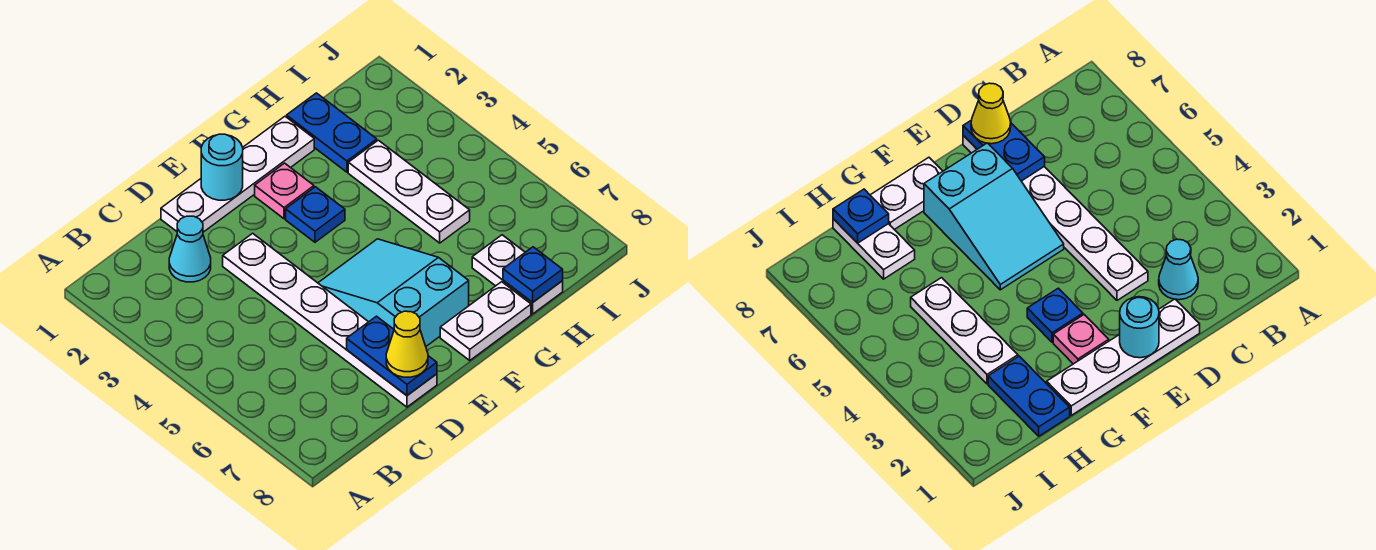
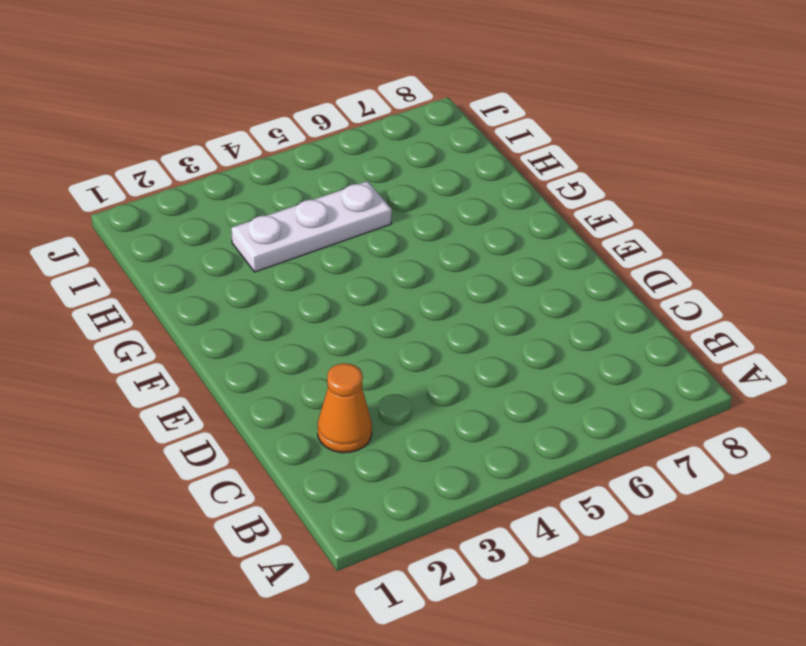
orange 1x1 cone [318,363,372,453] -> cyan 1x1 cone [169,216,211,282]
none -> white 1x4 plate [161,117,314,232]
none -> white 1x6 plate [223,233,437,407]
none -> cyan 2x3 slope [318,239,469,346]

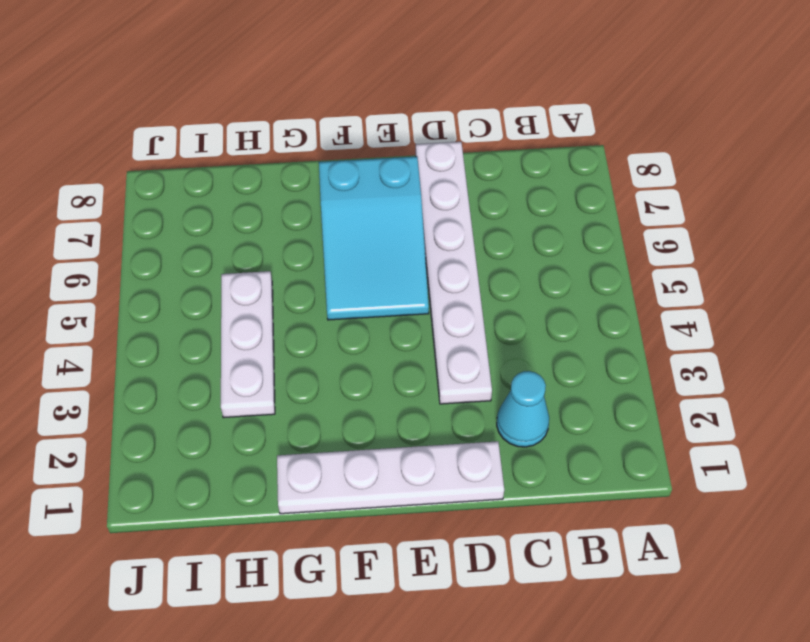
none -> pink 1x1 plate [255,163,314,219]
none -> blue 1x1 plate [286,187,345,242]
none -> white 1x2 plate [440,282,531,360]

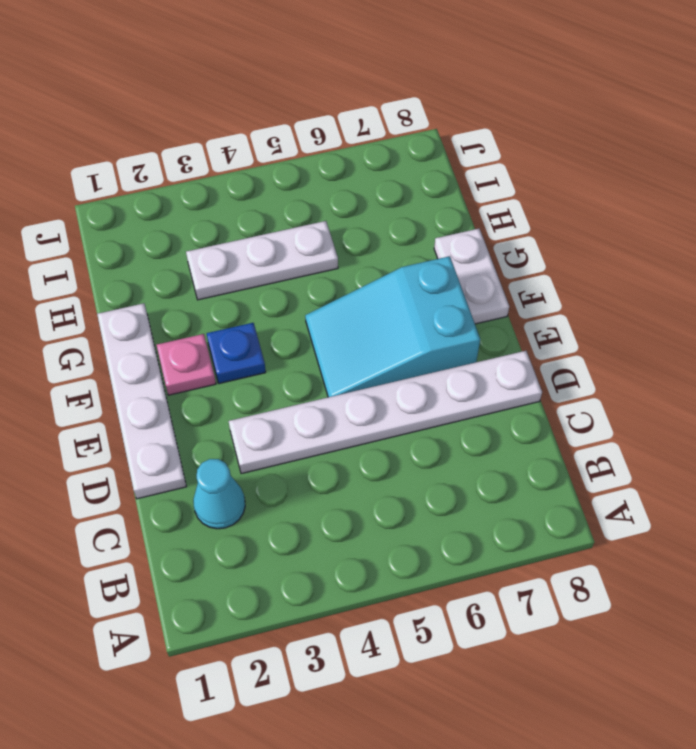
none -> blue 1x2 plate [287,93,377,172]
none -> white 1x2 plate [472,235,563,314]
none -> blue 1x2 plate [347,316,437,395]

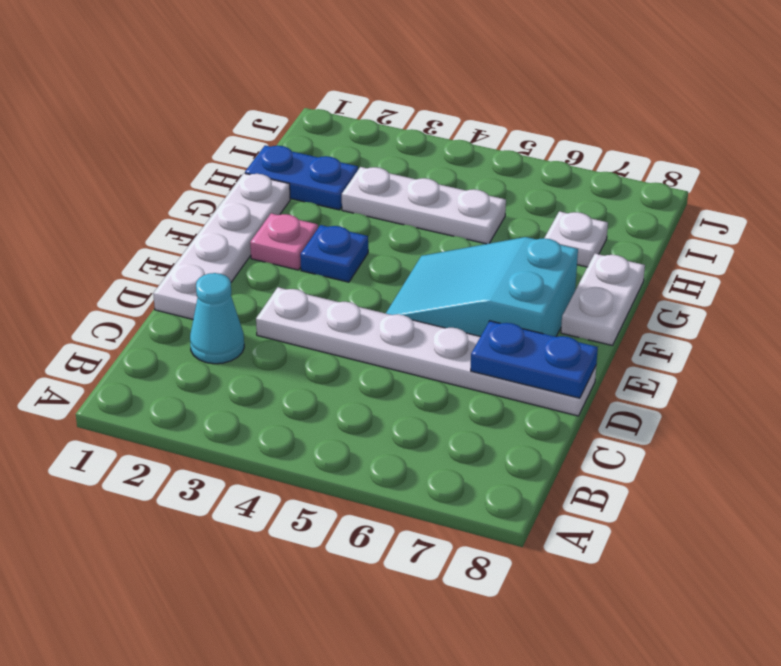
white 1x1 plate [545,211,608,267] -> white 1x2 plate [472,235,563,314]
none -> cyan 1x1 round brick [201,134,243,200]
none -> blue 1x1 plate [503,247,563,303]
none -> yellow 1x1 cone [386,311,428,377]

